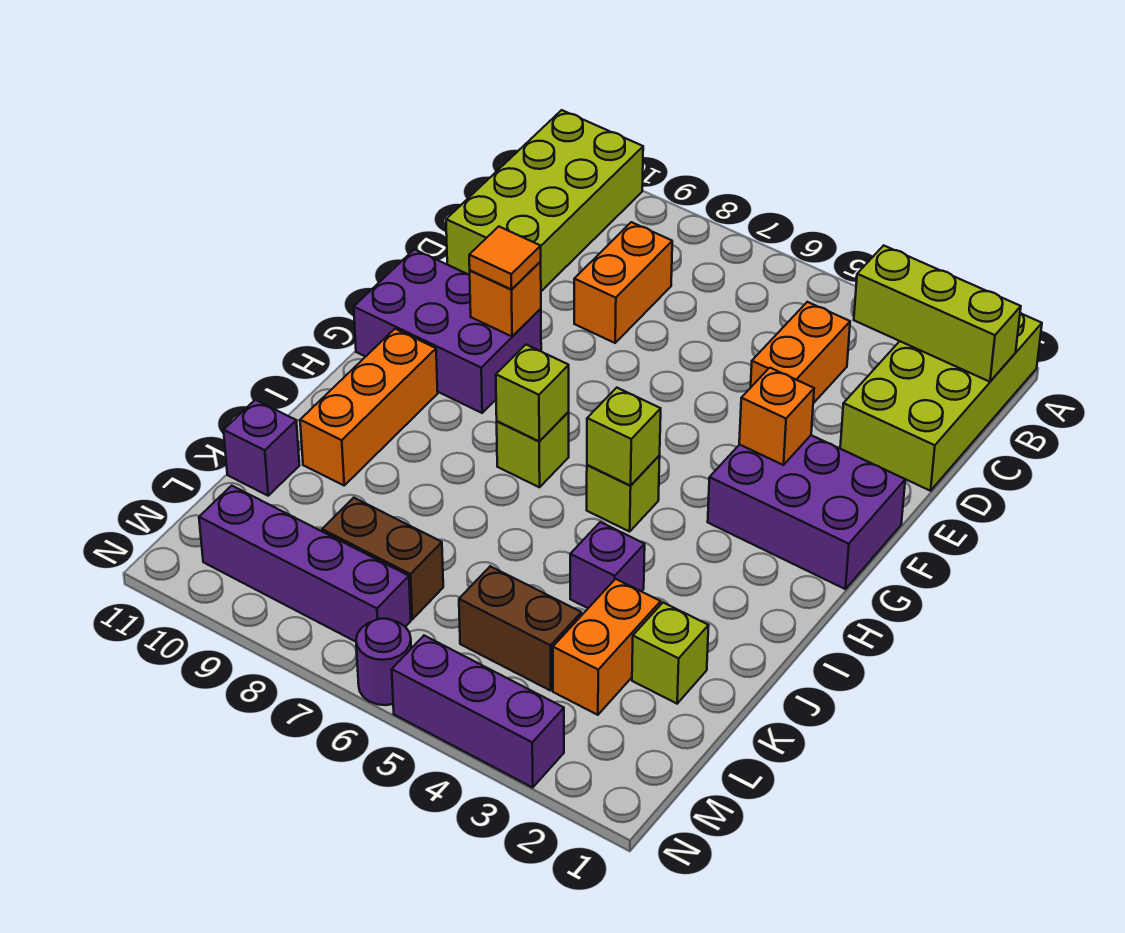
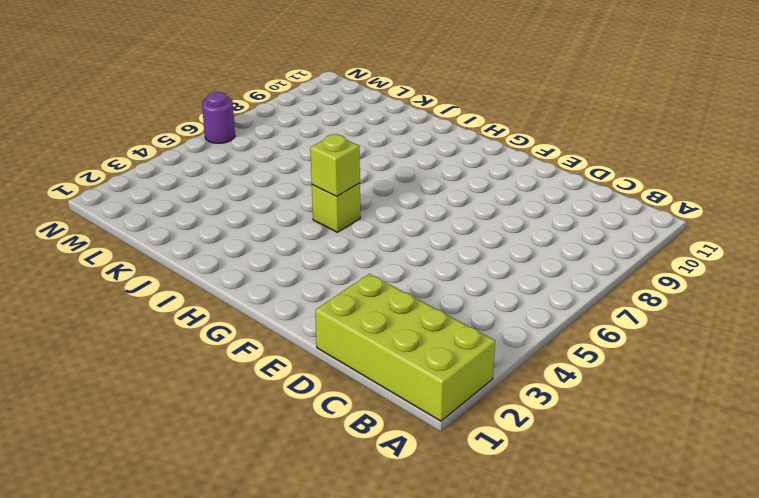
none -> lime 2x4 brick [446,110,643,291]
none -> orange 1x2 brick [751,302,850,403]
none -> orange 1x2 brick [574,222,672,343]

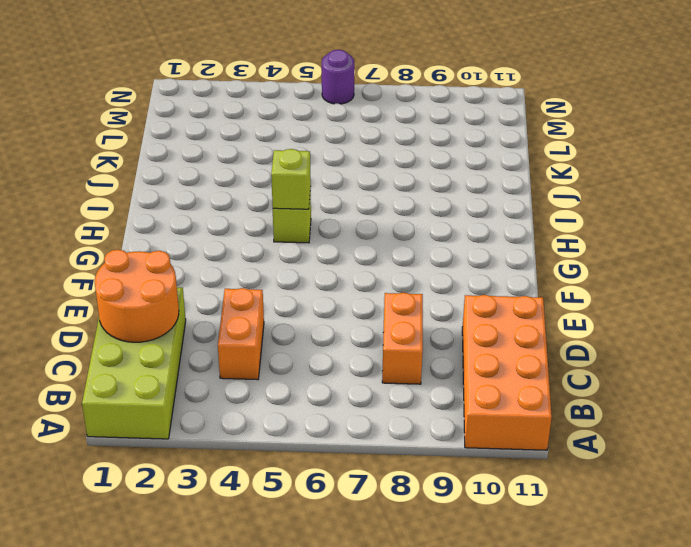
orange 2x4 brick [462,295,552,450] -> lime 2x4 brick [446,110,643,291]
orange 2x2 round brick [95,250,179,342] -> none
none -> purple 2x3 brick [708,435,905,589]
none -> purple 2x3 brick [354,249,541,413]
none -> lime 1x1 brick [497,412,569,487]

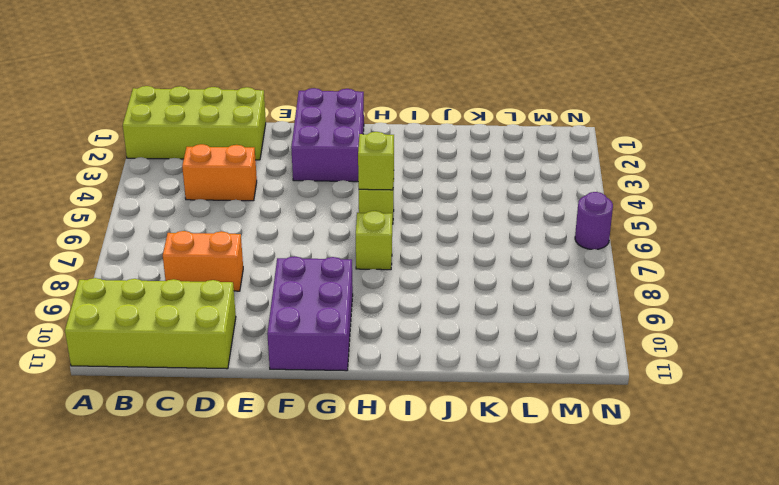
none -> orange 1x3 brick [300,329,438,485]
none -> purple 1x1 brick [570,522,645,608]
none -> lime 1x1 brick [632,603,709,704]

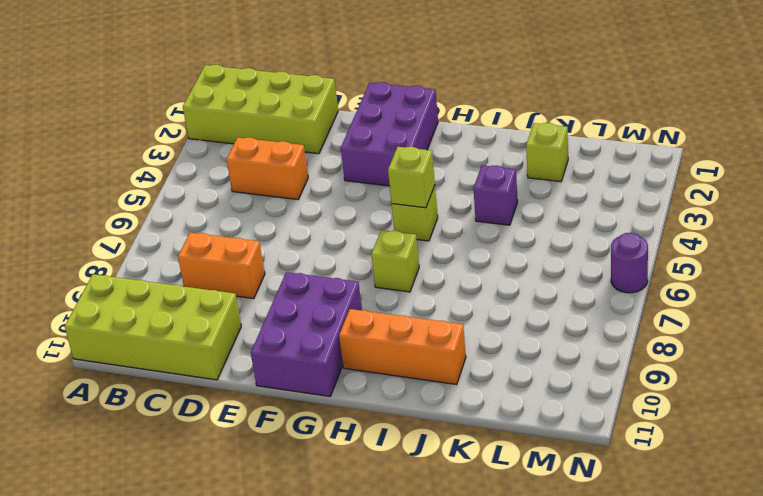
none -> orange 1x2 brick [553,579,661,715]
none -> purple 1x1 brick [224,400,299,496]
none -> brown 1x2 brick [459,566,581,691]

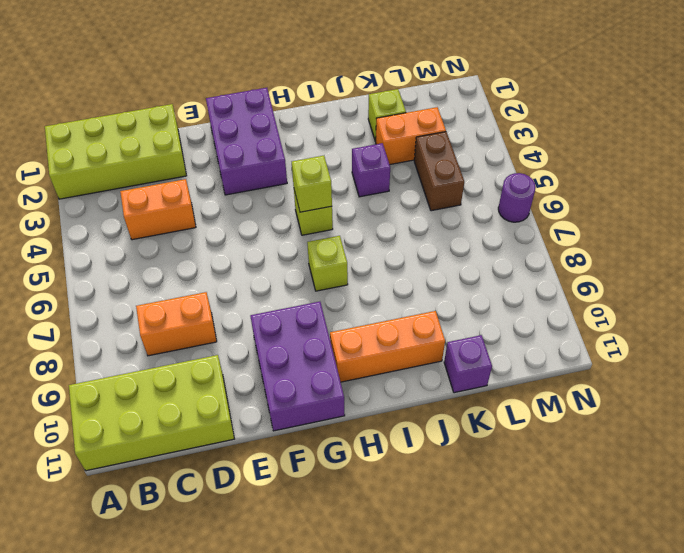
none -> brown 1x2 brick [322,498,443,619]
none -> purple 1x4 brick [199,486,411,642]
none -> purple 1x3 brick [392,636,564,787]

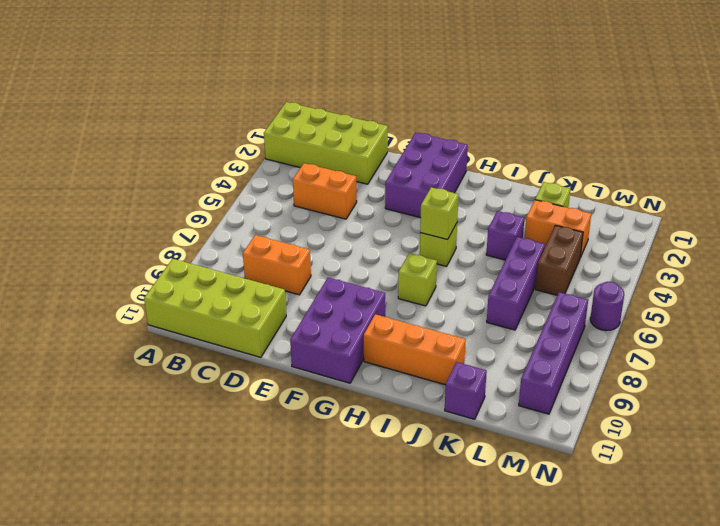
purple 1x3 brick [487,237,545,330] -> purple 1x3 brick moved to [392,636,564,787]
none -> brown 1x2 brick [322,498,443,619]
none -> lime 1x3 brick [854,246,1021,382]
none -> orange 1x1 brick [739,368,814,465]

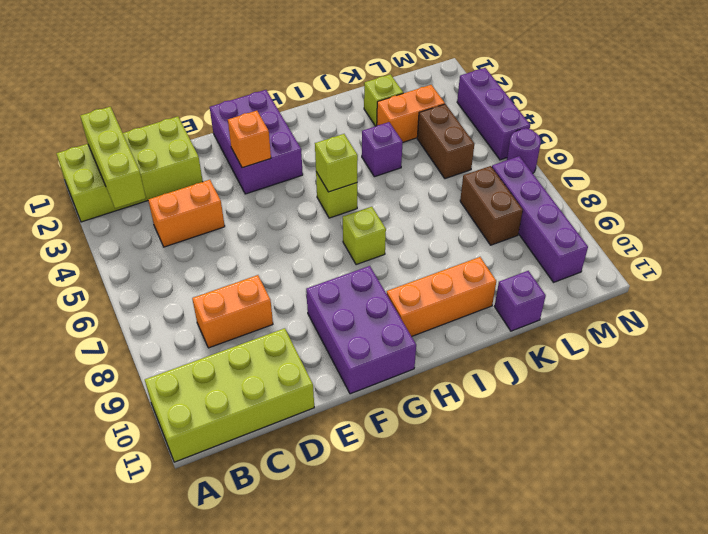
none -> orange 1x1 brick [470,262,541,336]
none -> lime 1x1 brick [496,345,569,441]
none -> orange 1x1 tile [469,227,541,289]

